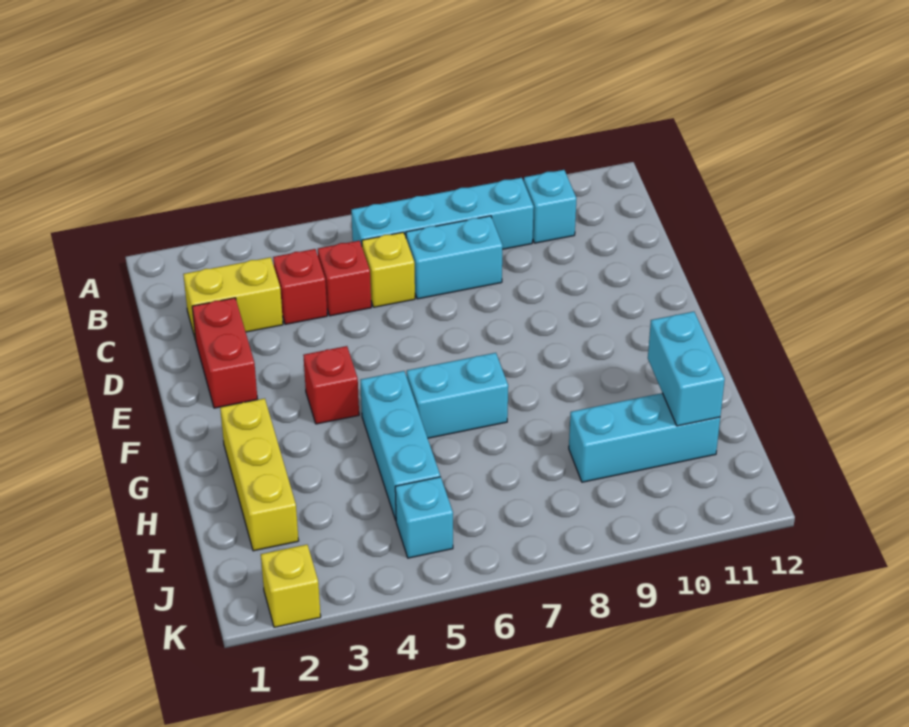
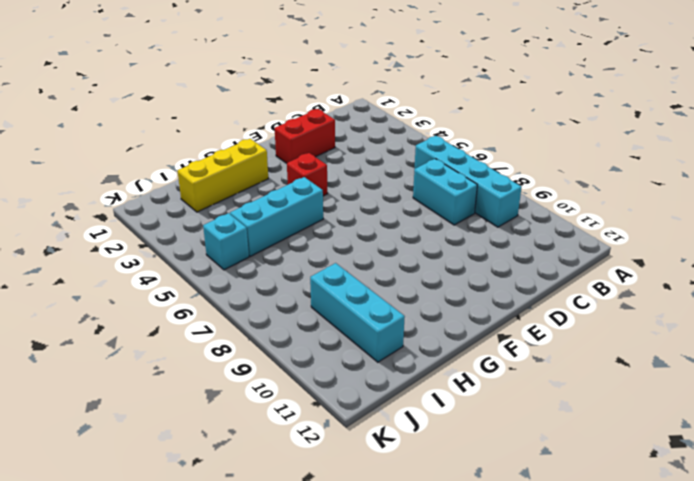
none -> cyan 1x1 brick [524,170,577,243]
none -> yellow 1x2 brick [183,257,283,340]
none -> red 1x1 brick [273,249,327,324]

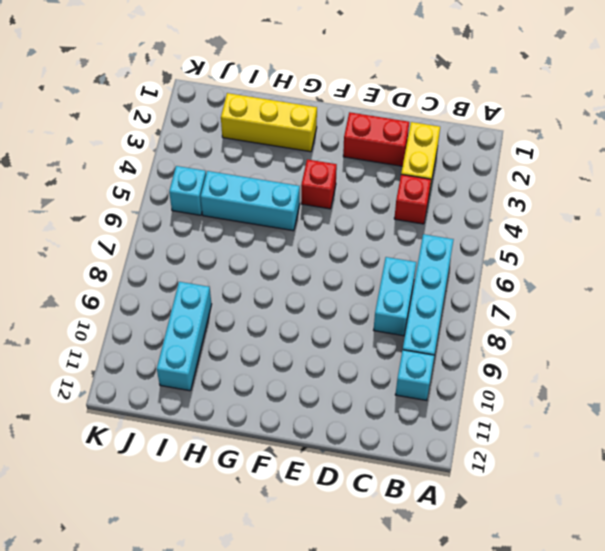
none -> red 1x1 brick [318,241,371,316]
none -> yellow 1x1 brick [362,232,415,307]
none -> cyan 1x2 brick [407,353,508,438]

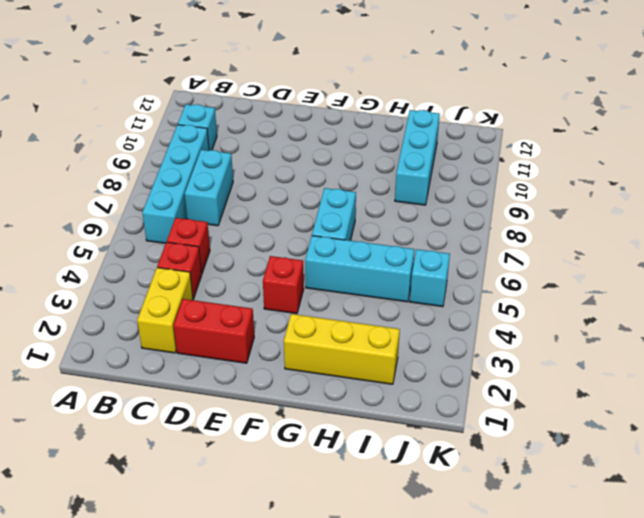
none -> yellow 1x1 brick [362,232,415,307]
none -> yellow 1x1 brick [261,545,321,627]
none -> cyan 1x2 brick [648,312,725,426]

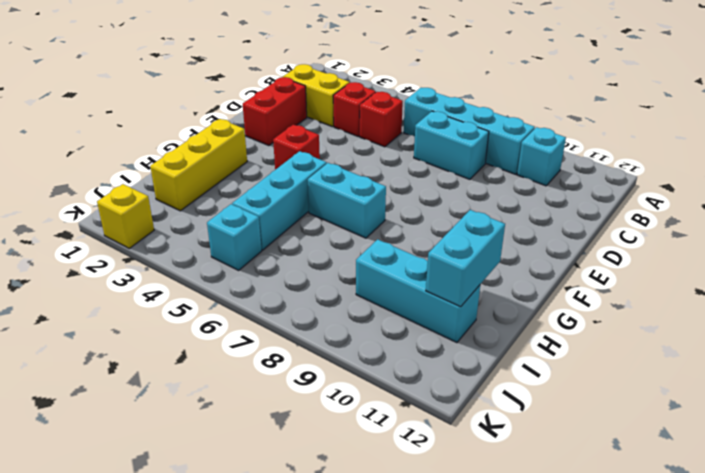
none -> yellow 1x1 brick [362,232,415,307]

